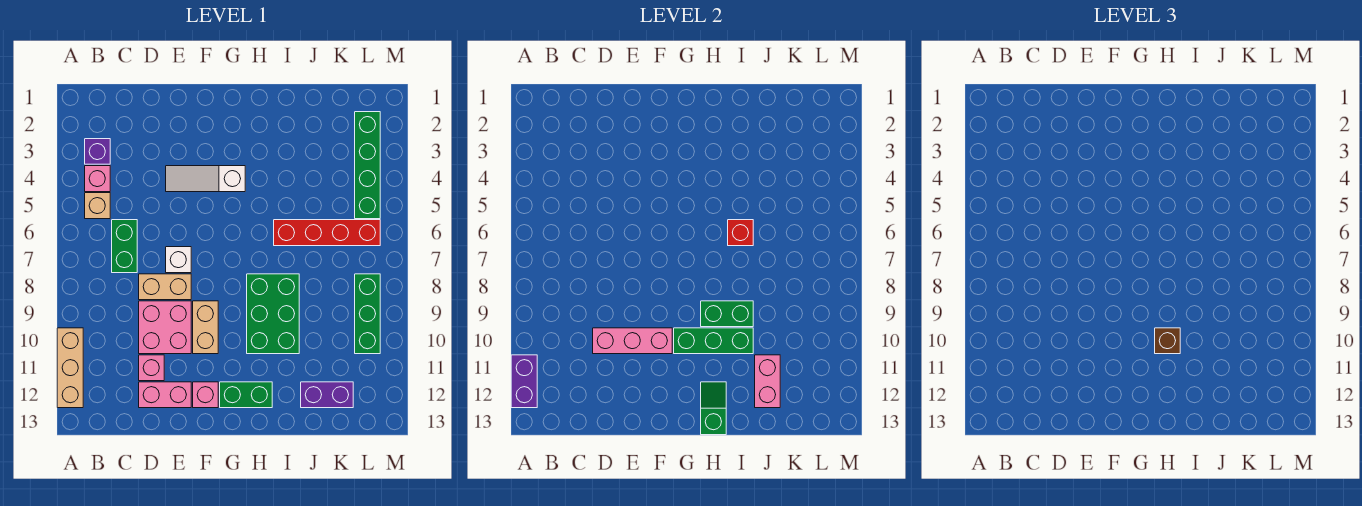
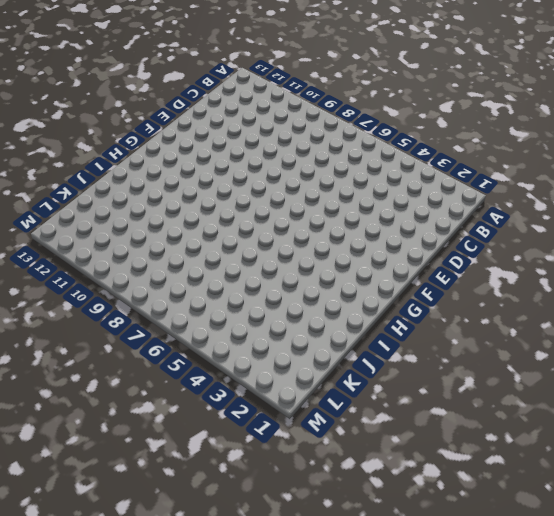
none -> tan 1x3 brick [57,328,83,408]
none -> purple 1x1 brick [85,139,110,164]
none -> pink 1x1 brick [85,166,110,192]

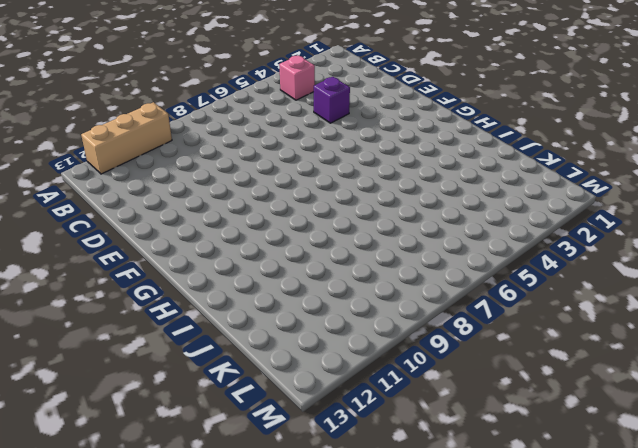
purple 1x1 brick [314,77,350,123] -> purple 1x1 brick moved to [85,139,110,164]
none -> tan 1x1 brick [85,193,110,219]
none -> green 1x2 brick [112,220,137,273]
none -> tan 1x2 brick [139,274,191,300]

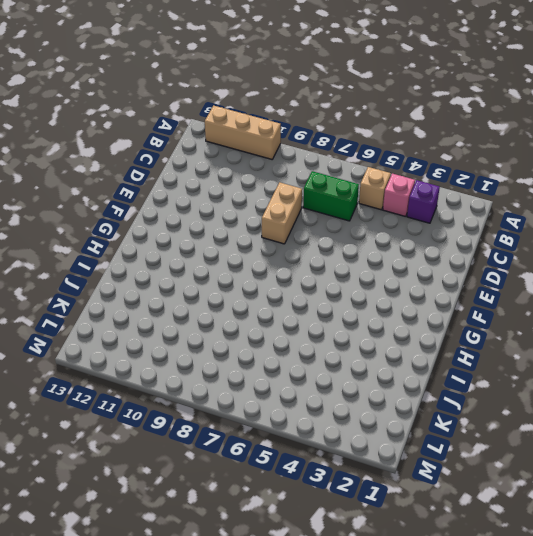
none -> pink 2x2 brick [139,301,191,354]
none -> pink 1x1 brick [139,355,164,381]
none -> pink 1x2 brick [139,382,191,408]

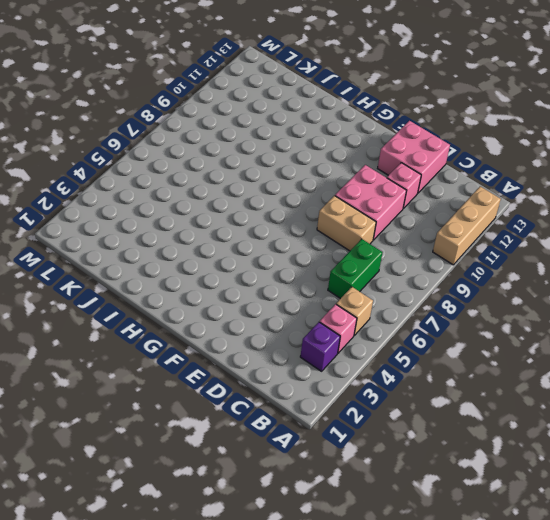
pink 2x2 brick [378,121,450,193] -> pink 1x2 brick [139,382,191,408]
none -> white 1x3 slope [166,166,245,192]
none -> white 1x1 brick [166,247,191,273]
none -> tan 1x2 brick [193,301,218,354]

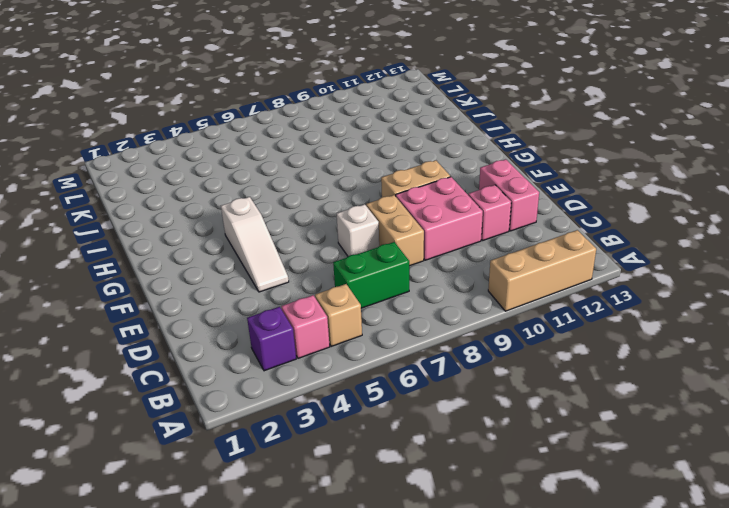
none -> pink 1x1 brick [193,382,218,408]
none -> green 1x2 brick [220,382,272,408]
none -> green 2x3 brick [247,274,299,354]

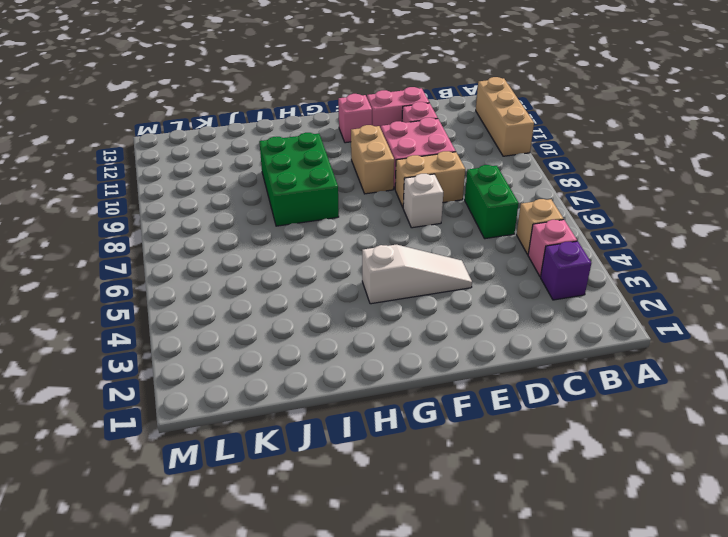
none -> green 1x2 brick [220,382,272,408]
none -> red 1x4 brick [274,220,380,246]
none -> purple 1x2 brick [301,382,353,408]

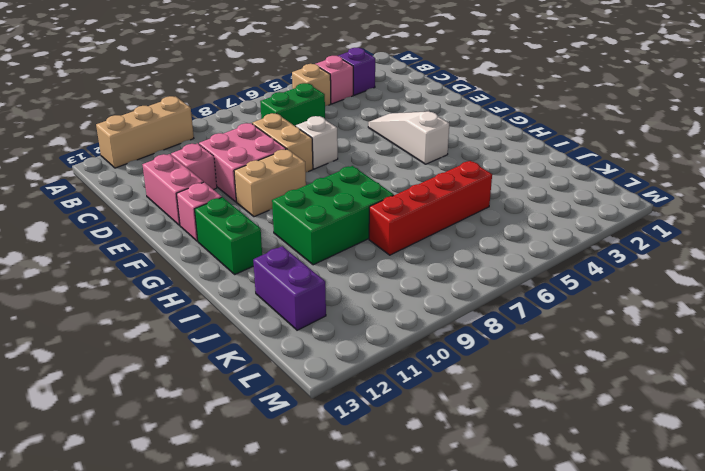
red 1x4 brick [369,161,492,255] -> red 1x4 brick turned to [274,220,380,246]
none -> green 1x4 brick [355,112,380,219]
none -> green 1x3 brick [355,274,380,354]
none -> purple 1x2 brick [511,355,537,408]

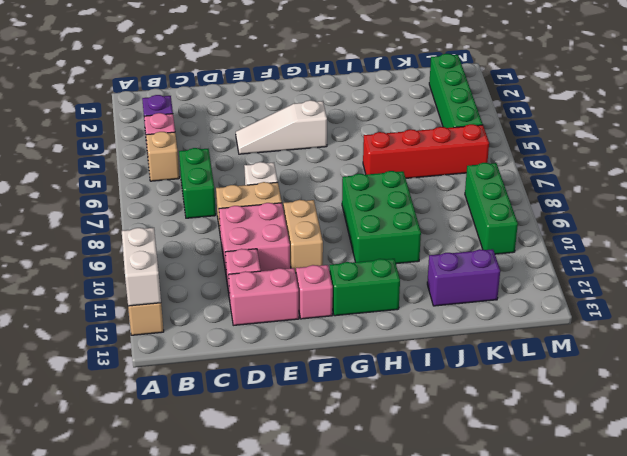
white 1x2 brick [122,228,161,306] -> purple 1x2 brick [511,355,537,408]
none -> pink 1x3 brick [593,328,672,354]
none -> green 1x3 brick [674,328,753,354]
none -> green 1x2 brick [701,301,753,327]

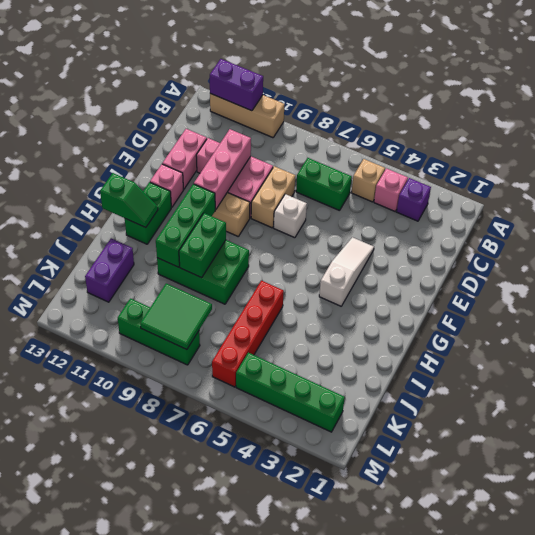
green 2x2 tile [140,283,212,350] -> none
none -> red 1x1 brick [728,220,753,246]
none -> pink 1x2 brick [755,355,780,408]
none -> brown 1x1 brick [1155,328,1180,354]

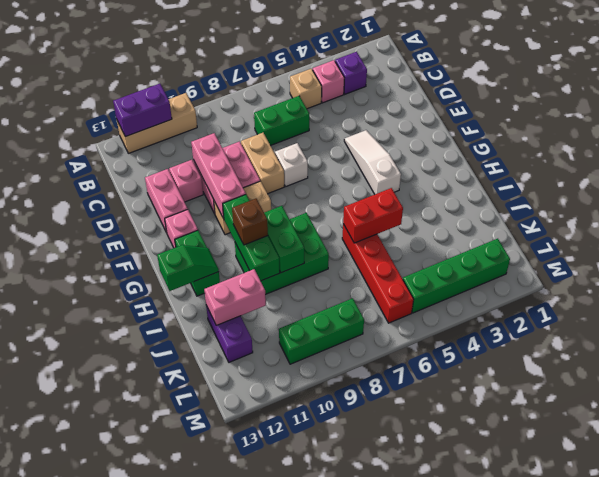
red 1x2 brick [343,188,403,243] -> red 1x1 brick [728,220,753,246]

